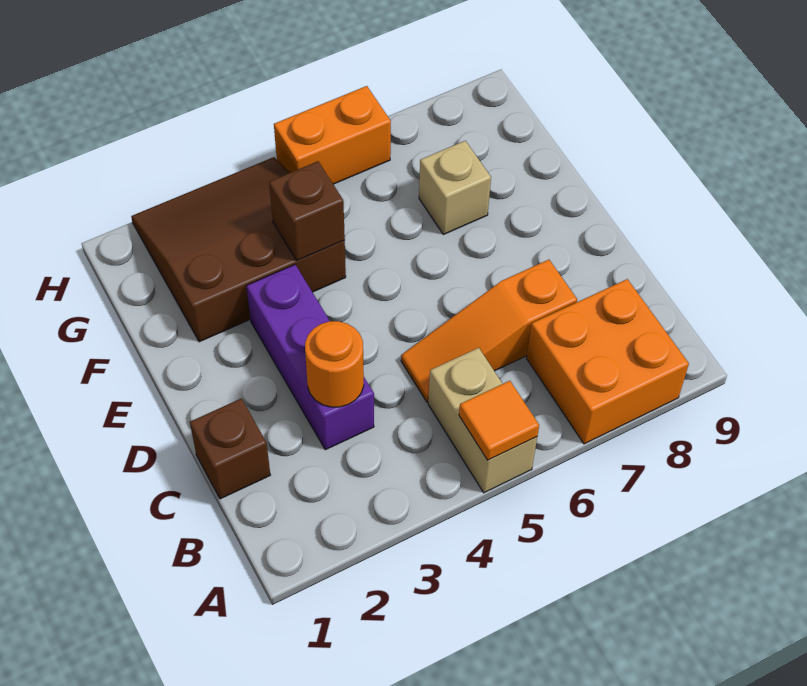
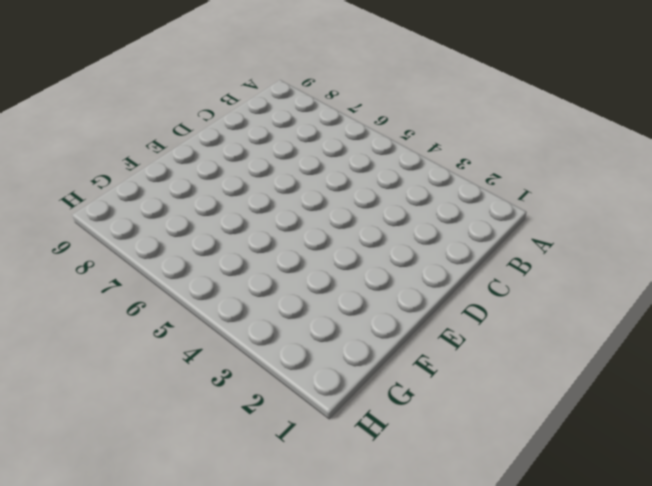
none -> tan 1x2 brick [428,348,537,493]
none -> orange 2x2 brick [527,279,689,444]

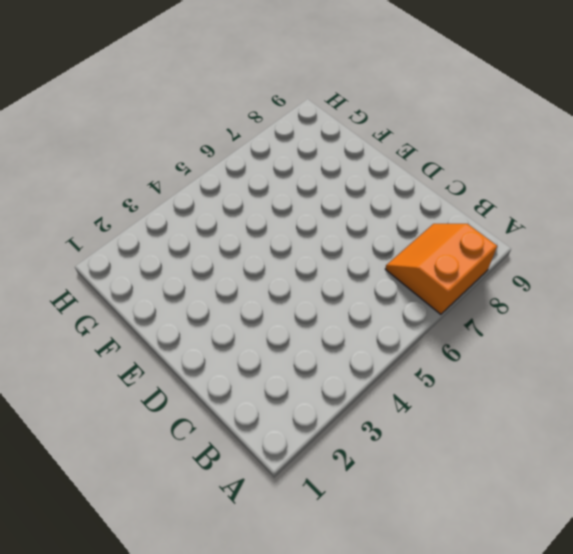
orange 2x2 slope [385,224,497,314] -> orange 2x2 brick [527,279,689,444]
none -> tan 1x2 brick [428,348,537,493]
none -> brown 1x1 brick [190,398,270,499]

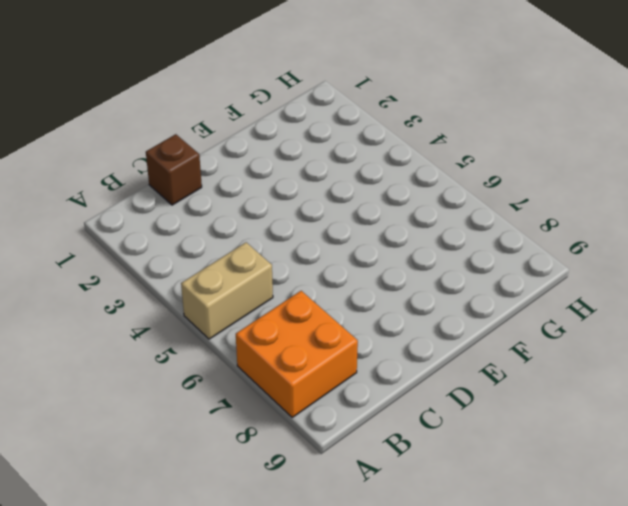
none -> purple 1x3 brick [246,265,374,450]
none -> orange 1x3 slope [401,260,577,402]

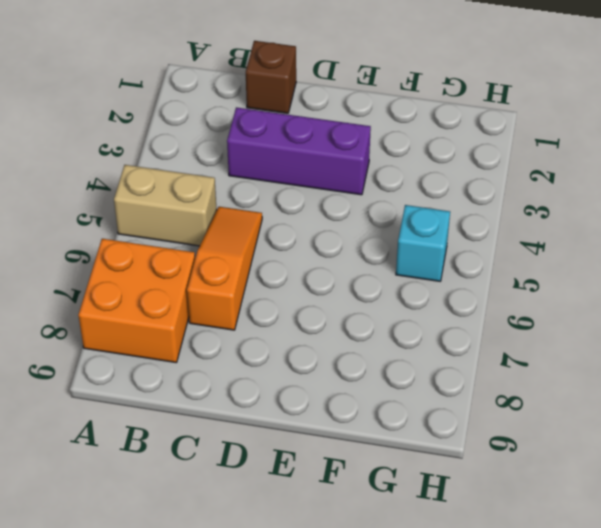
cyan 1x1 brick [396,205,450,281] -> none
none -> brown 3x3 slope [131,157,346,342]
none -> tan 1x1 brick [419,141,491,235]

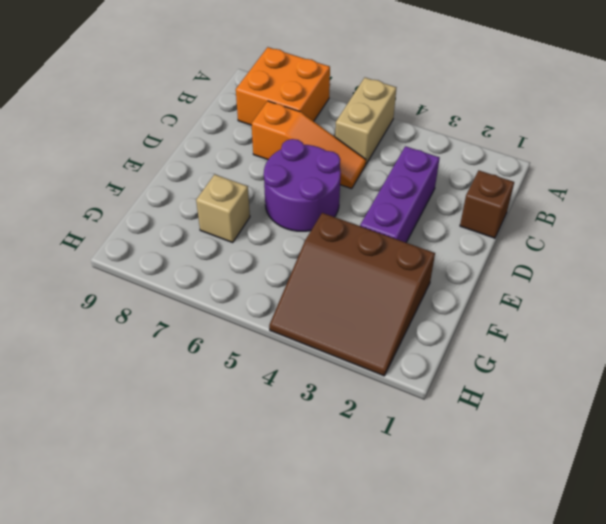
purple 2x2 round brick [264,139,341,231] -> none
none -> orange 1x2 brick [274,86,391,184]
none -> orange 1x1 tile [459,381,539,460]

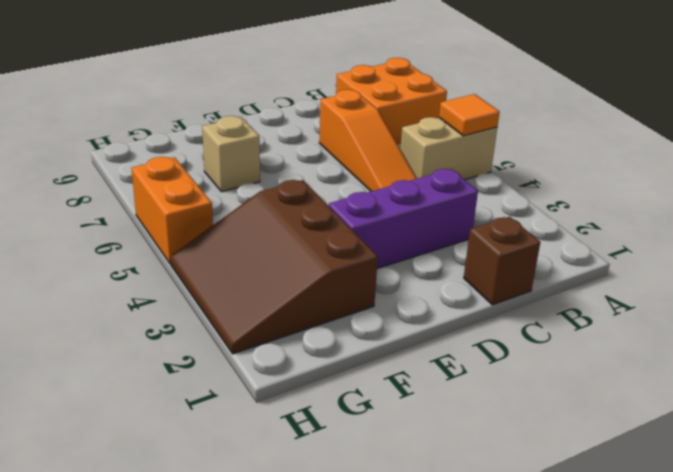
none -> orange 1x1 round brick [305,321,364,407]
none -> brown 1x1 brick [269,161,345,260]

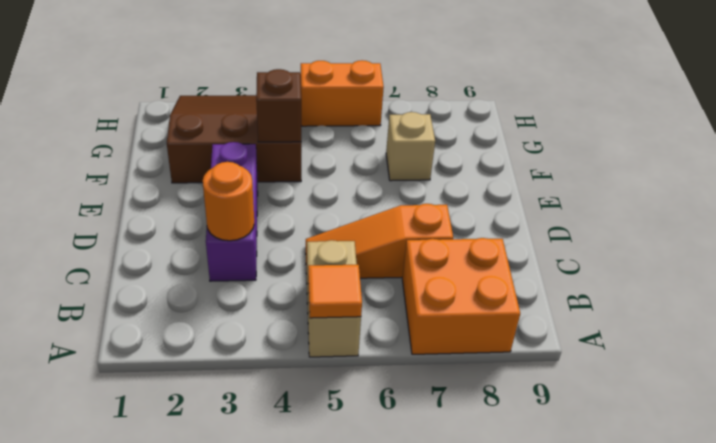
none -> brown 1x1 brick [190,398,270,499]

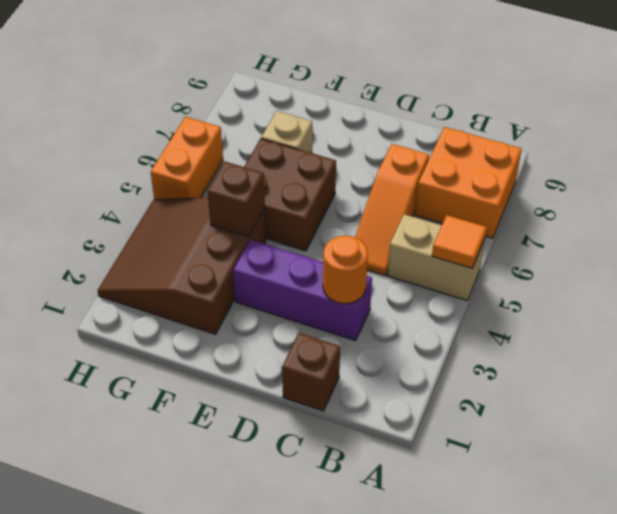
brown 2x2 brick [244,139,336,251] -> none

